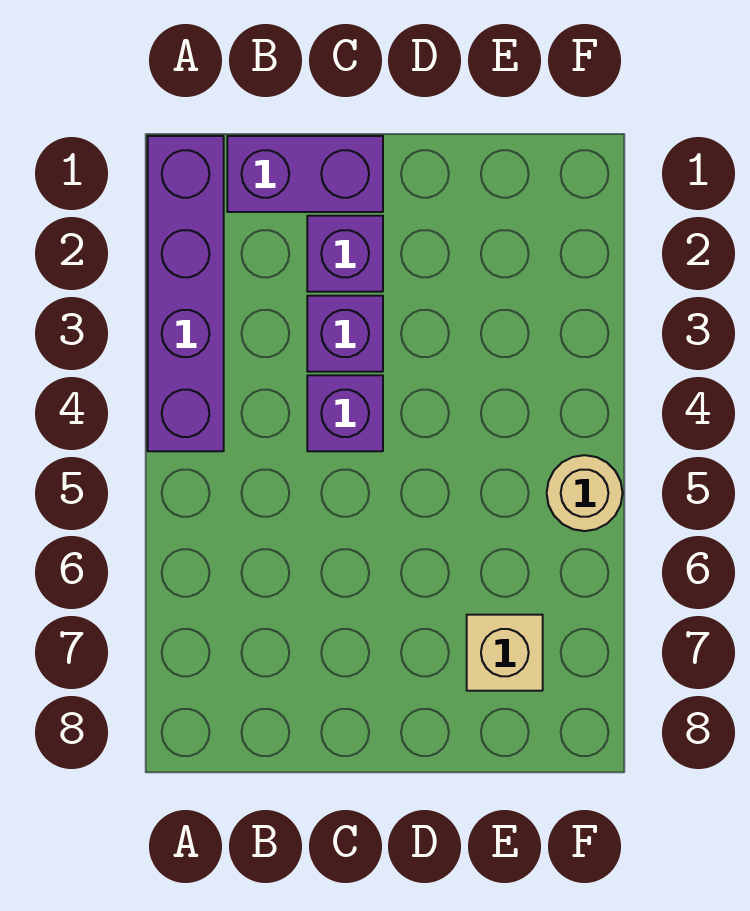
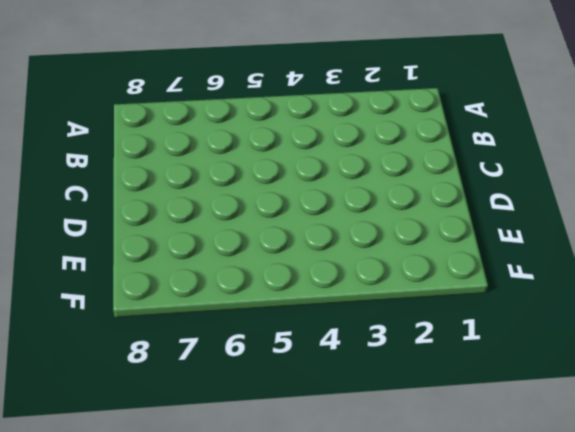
none -> purple 1x4 brick [148,136,224,451]
none -> purple 1x2 brick [227,136,383,212]

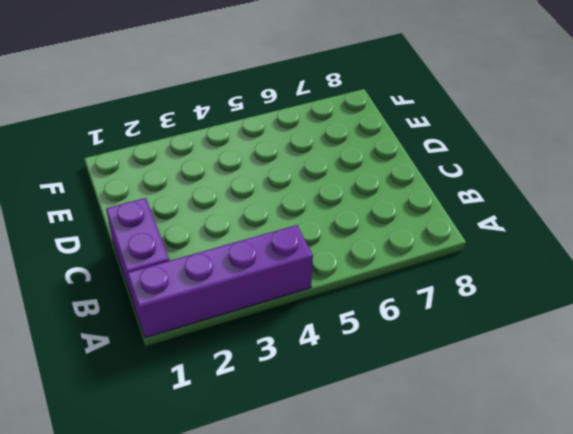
none -> purple 1x1 brick [307,216,383,292]
none -> purple 1x1 brick [307,296,383,372]

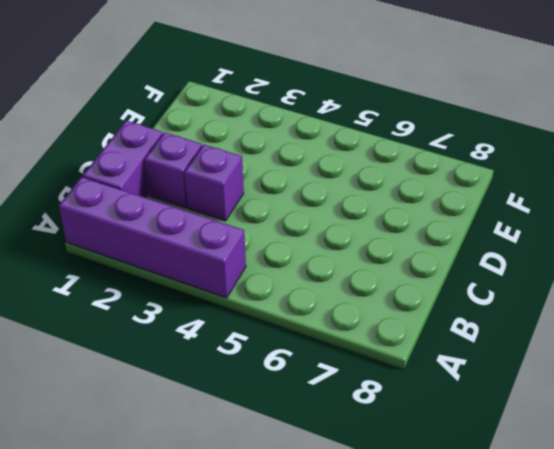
none -> purple 1x1 brick [307,375,383,451]
none -> tan 1x1 brick [467,615,543,691]

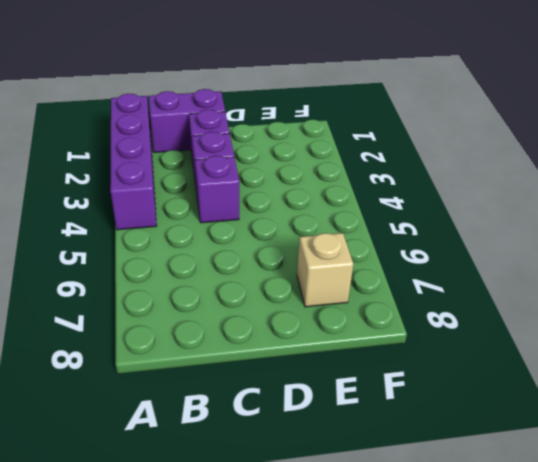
none -> tan 1x1 round brick [547,455,623,531]

